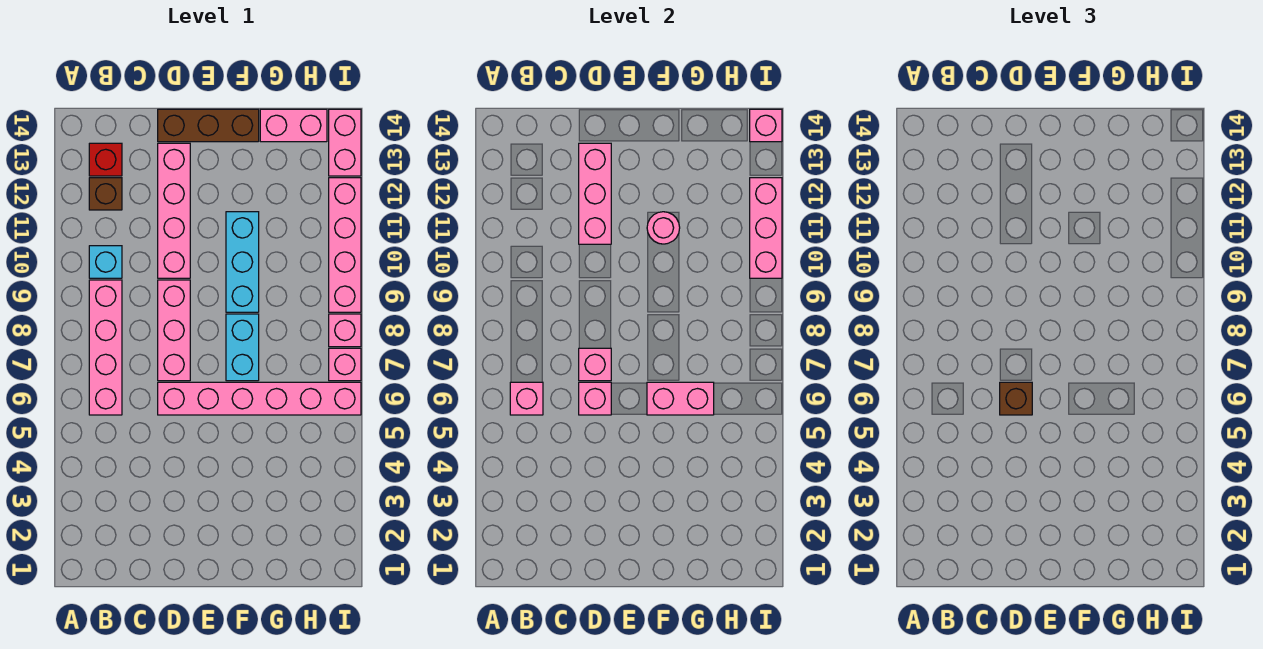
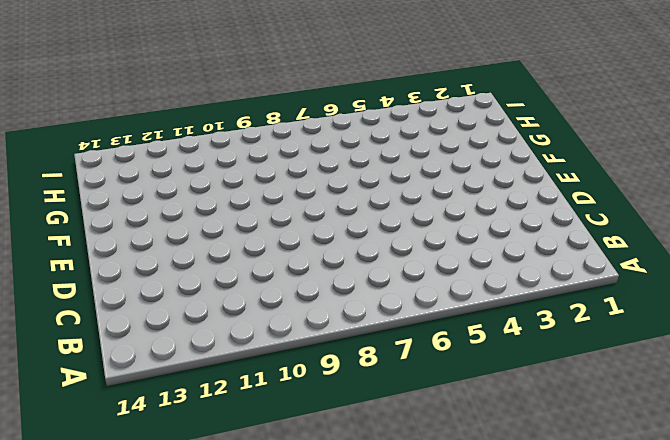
none -> pink 1x4 brick [89,280,122,415]
none -> cyan 1x1 brick [89,246,122,278]
none -> brown 1x1 brick [89,178,122,210]

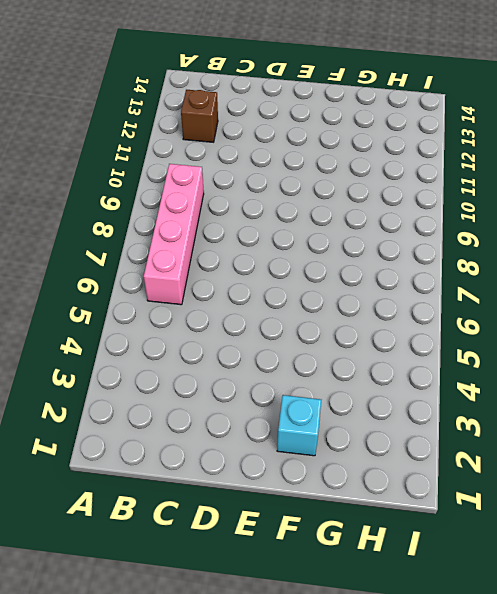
cyan 1x1 brick [277,395,321,456] -> cyan 1x1 brick moved to [89,246,122,278]
none -> red 1x1 brick [89,143,122,176]
none -> pink 1x6 brick [158,382,361,415]
none -> pink 1x3 brick [158,280,190,381]

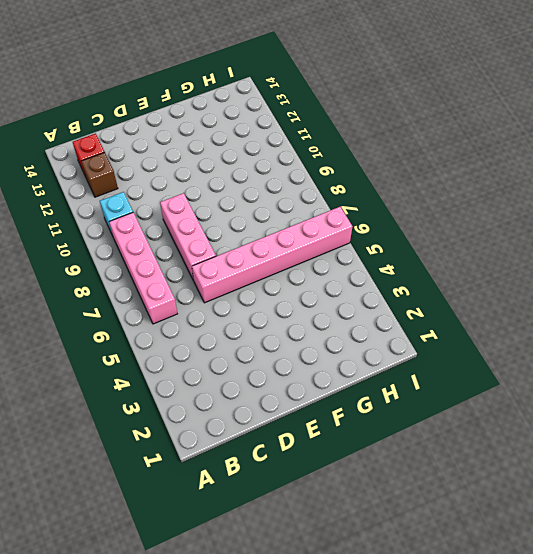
none -> pink 1x4 brick [158,143,190,278]
none -> brown 1x3 brick [158,109,259,142]
none -> cyan 1x2 brick [226,314,259,381]

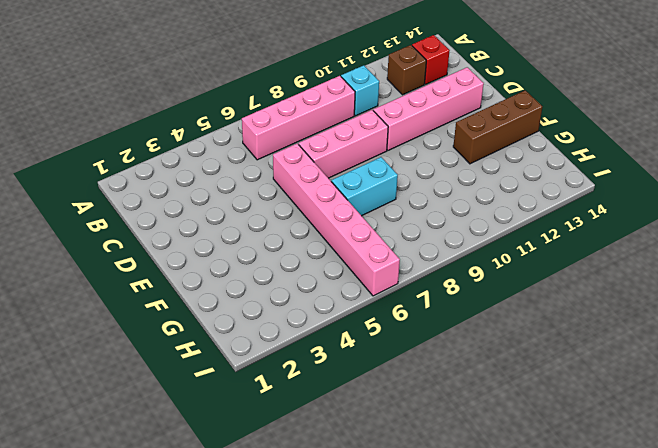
brown 1x3 brick [453,90,542,164] -> brown 1x3 brick turned to [158,109,259,142]
none -> cyan 1x3 brick [226,212,259,312]
none -> pink 1x2 brick [260,109,327,142]
none -> pink 1x1 brick [329,348,361,381]

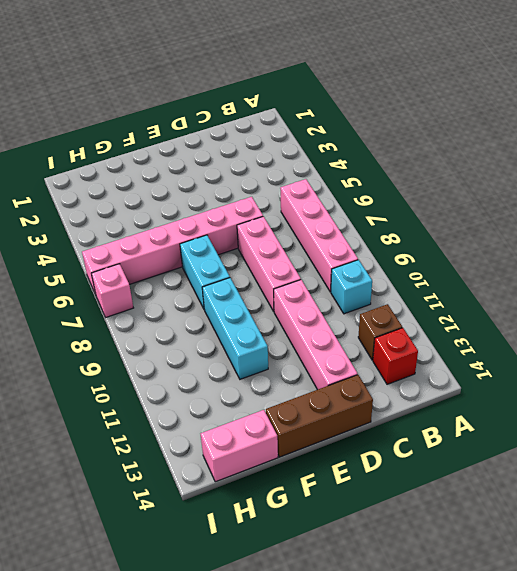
none -> pink 1x1 brick [329,314,361,347]
none -> pink 1x4 brick [329,178,361,312]
none -> pink 1x2 brick [329,109,361,176]

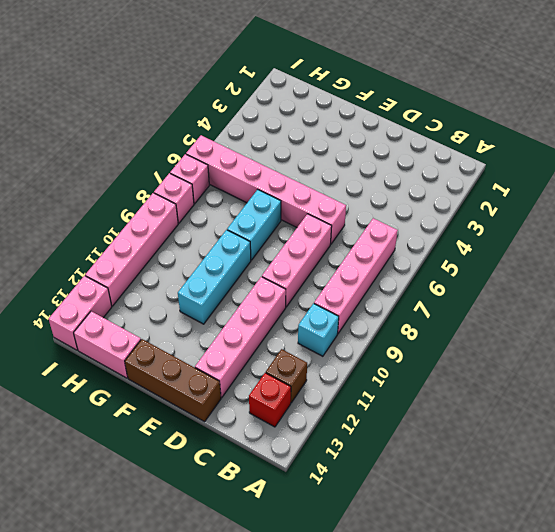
none -> pink 1x1 brick [510,382,543,415]
none -> pink 1x1 brick [579,382,611,415]
none -> pink 1x1 brick [579,348,611,381]

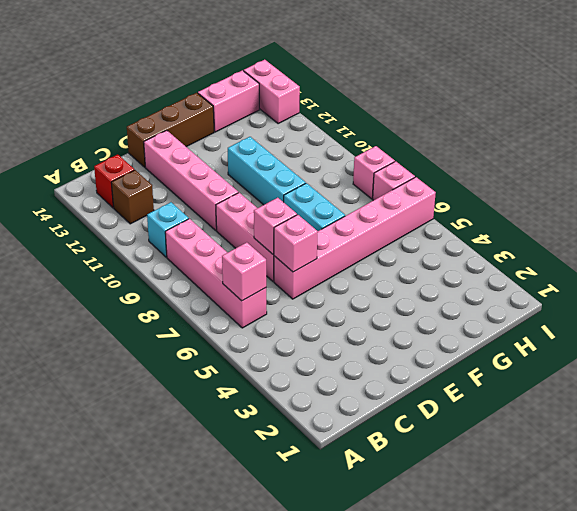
none -> pink 1x4 brick [329,178,361,312]
none -> pink 1x3 brick [579,143,611,244]
none -> pink 1x2 brick [647,382,714,415]

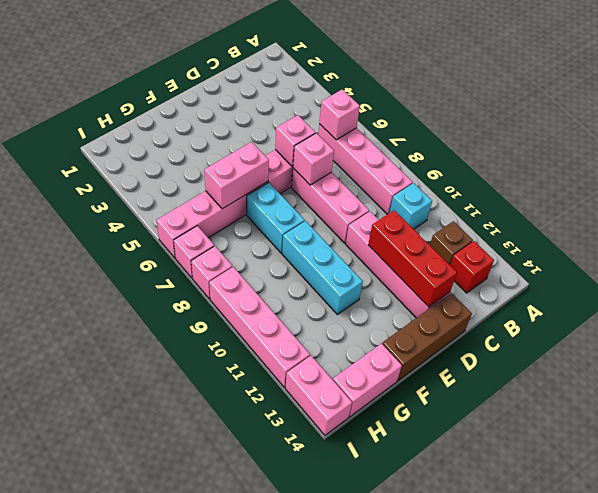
red 1x3 brick [368,210,457,307] -> pink 1x3 brick [579,143,611,244]
none -> pink 1x1 round brick [647,212,680,244]
none -> pink 1x3 brick [750,178,782,278]
none -> pink 1x1 brick [750,109,782,142]

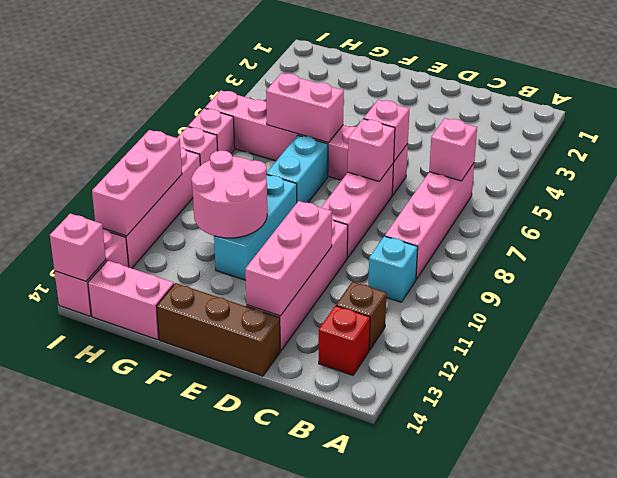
pink 2x2 round brick [191,150,267,238] -> pink 1x1 round brick [647,212,680,244]
none -> brown 1x1 brick [1000,382,1032,415]

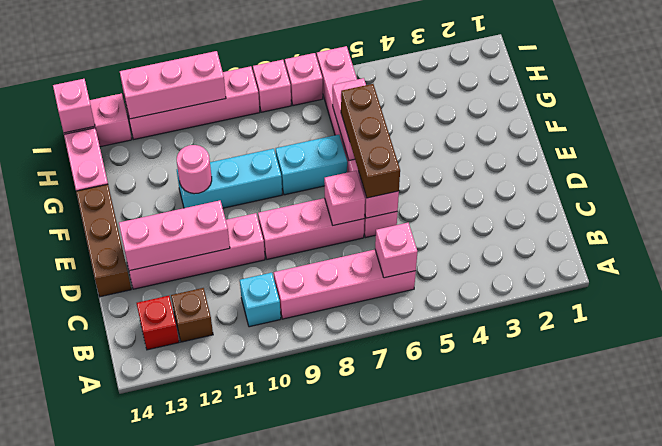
brown 1x3 brick [341,84,400,198] -> brown 1x1 brick [1000,382,1032,415]

